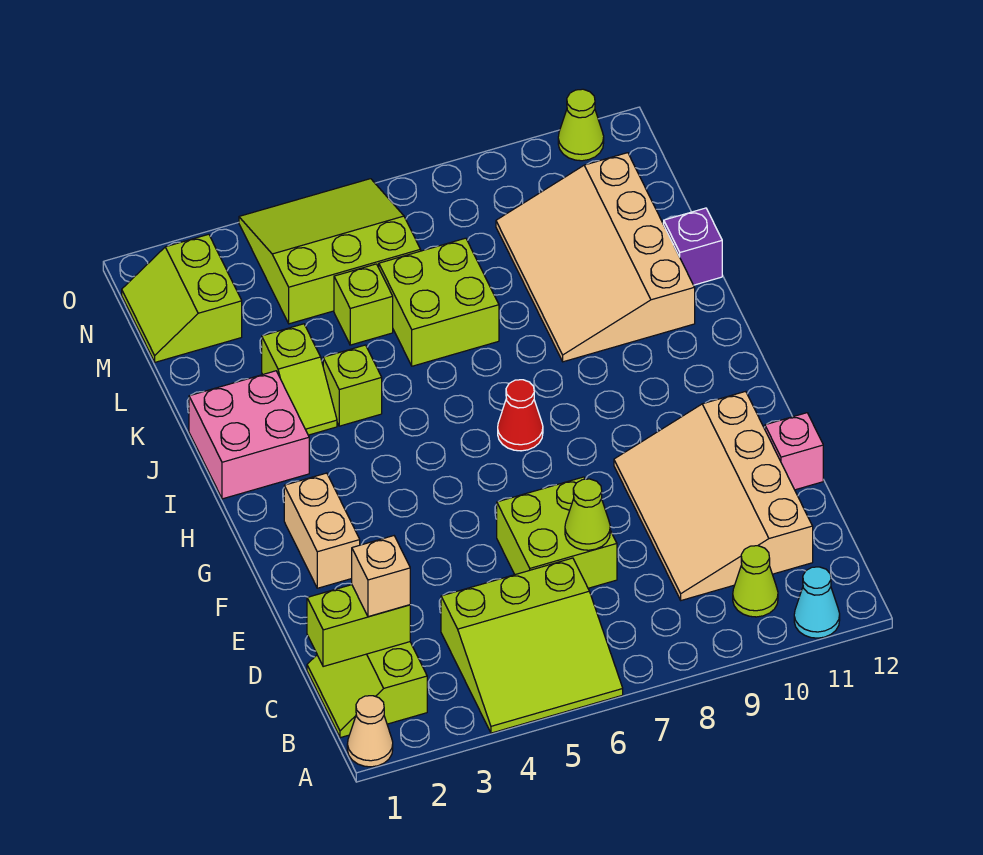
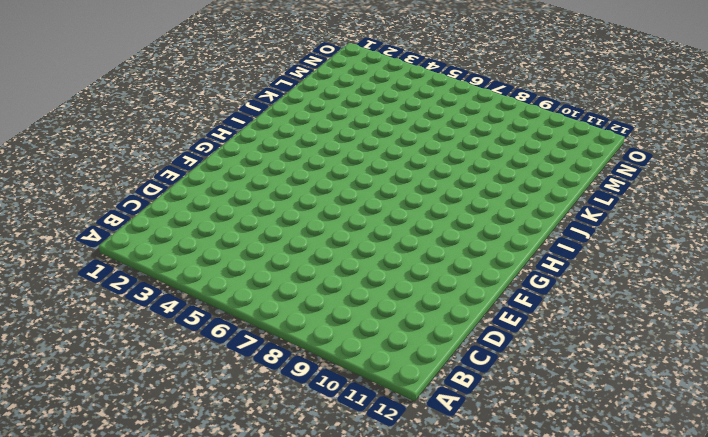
none -> tan 1x1 cone [347,696,393,767]
none -> lime 3x3 slope [441,558,623,733]
none -> cyan 1x1 cone [794,567,840,638]

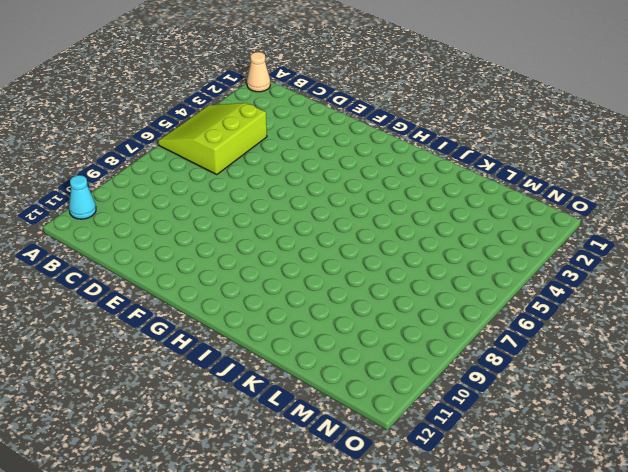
none -> lime 2x2 slope [307,642,427,738]
none -> lime 1x1 cone [733,546,778,617]
none -> tan 3x4 slope [614,391,813,600]

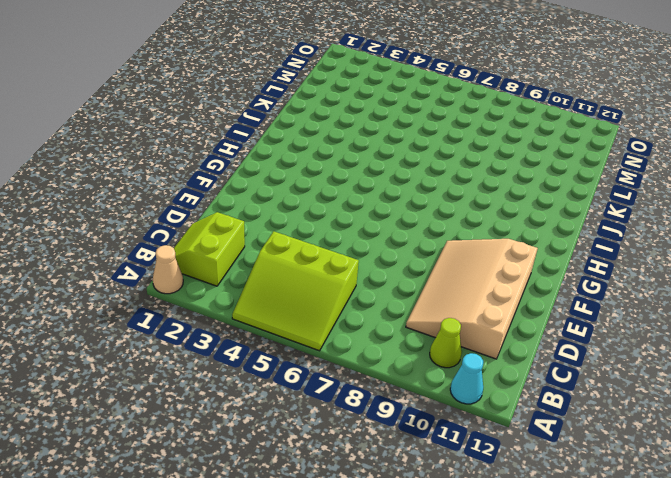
none -> lime 2x2 brick [497,477,617,588]
none -> pink 1x1 brick [765,413,823,490]
none -> tan 1x2 brick [284,473,360,588]

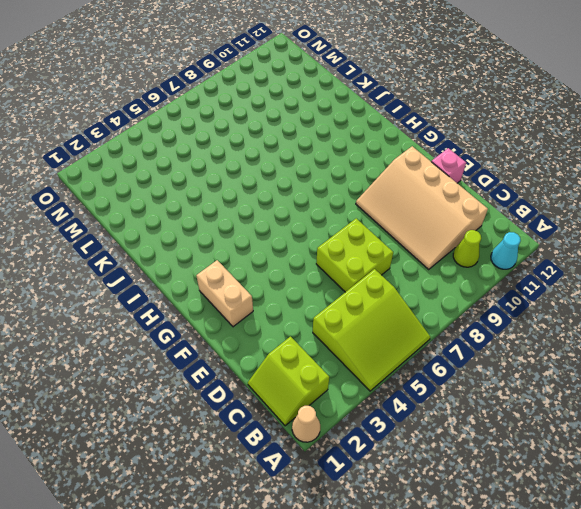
none -> red 1x1 cone [498,380,543,451]
none -> pink 2x2 brick [189,371,309,499]
none -> lime 1x2 slope [262,324,337,435]

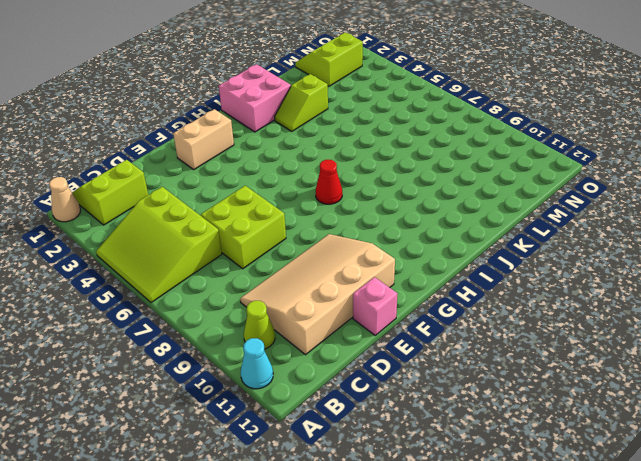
none -> lime 1x1 brick [323,345,382,426]
none -> tan 3x4 slope [496,153,695,362]
none -> lime 2x2 brick [379,238,499,366]

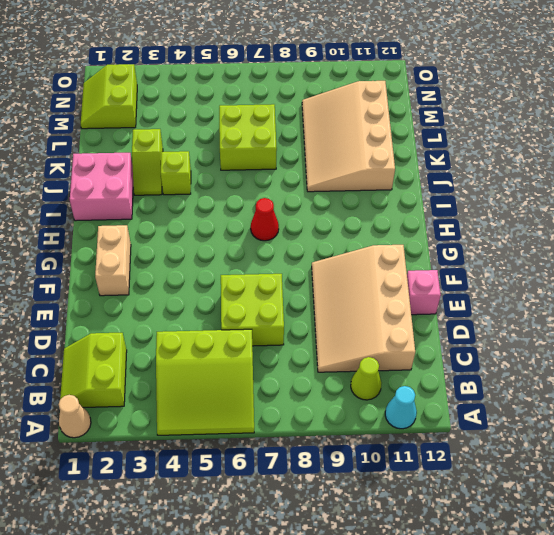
none -> purple 1x1 brick [664,208,722,285]
none -> lime 1x1 brick [334,264,393,345]
none -> lime 3x3 slope [239,179,421,324]

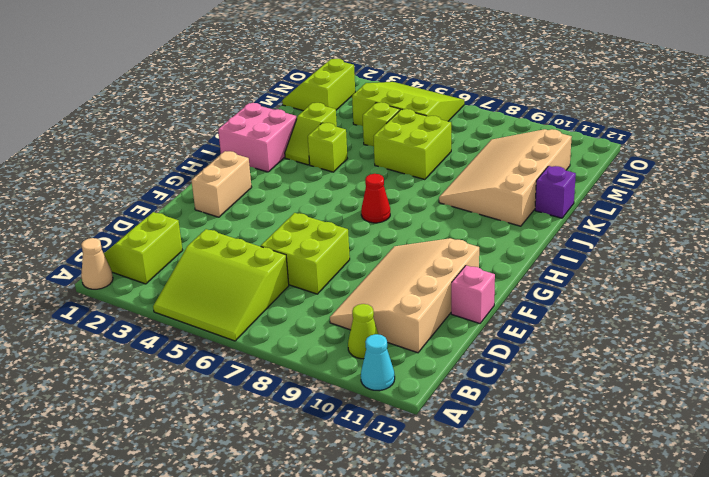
none -> lime 1x1 cone [558,89,604,161]
none -> lime 1x2 brick [307,585,410,667]
none -> lime 1x1 cone [565,479,610,550]

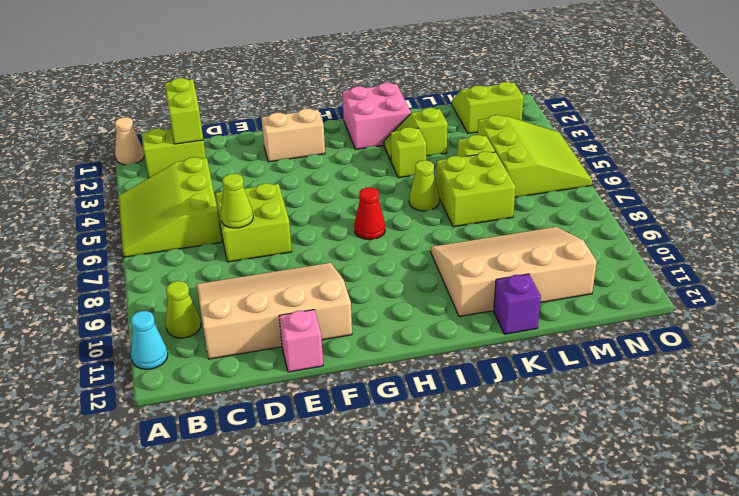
lime 1x1 cone [409,160,439,211] -> lime 1x1 cone moved to [558,89,604,161]
none -> tan 1x1 brick [352,536,410,617]

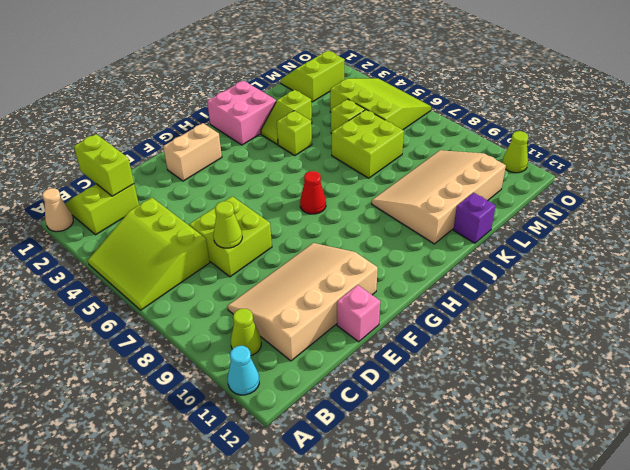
none -> tan 1x1 brick [352,536,410,617]

